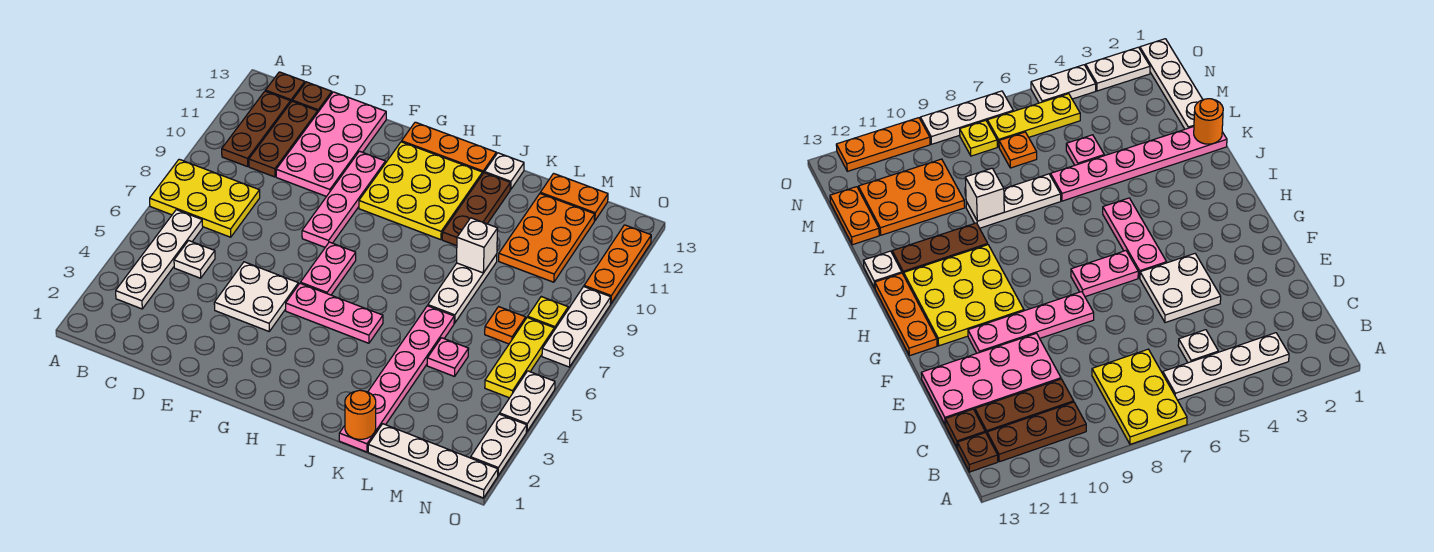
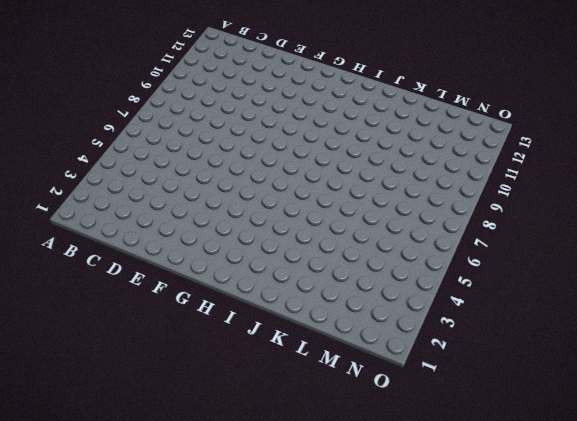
none -> yellow 2x3 plate [150,159,260,237]
none -> white 1x4 plate [116,210,203,309]
none -> brown 1x3 plate [222,91,291,167]
none -> brown 1x1 plate [265,72,305,101]

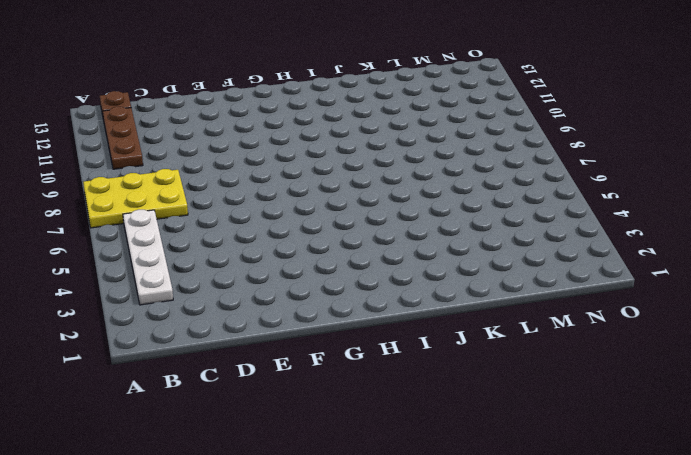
none -> white 1x1 plate [174,241,215,278]
none -> brown 1x3 plate [249,101,318,177]
none -> brown 1x1 plate [292,82,332,112]
none -> pink 2x4 plate [276,92,386,196]

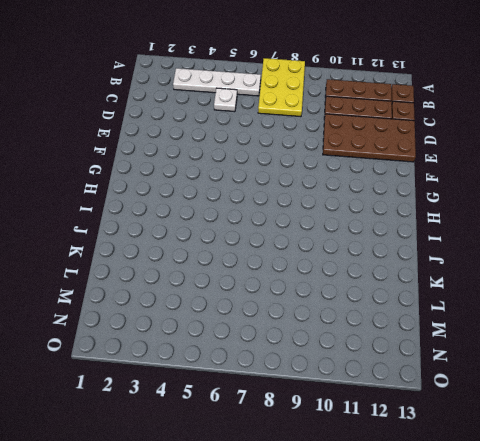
brown 2x4 plate [323,114,416,162] -> pink 2x4 plate [276,92,386,196]
none -> white 2x2 plate [214,262,298,331]
none -> pink 1x4 plate [302,151,385,247]
none -> pink 1x3 plate [286,283,383,343]
none -> pink 1x2 plate [300,242,356,295]

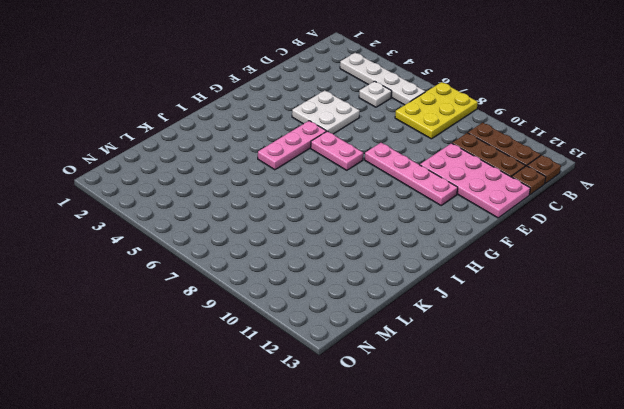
none -> yellow 3x3 plate [359,142,483,240]
none -> orange 1x3 plate [402,122,496,173]
none -> brown 1x3 plate [442,173,511,246]
none -> white 1x1 plate [485,153,524,189]

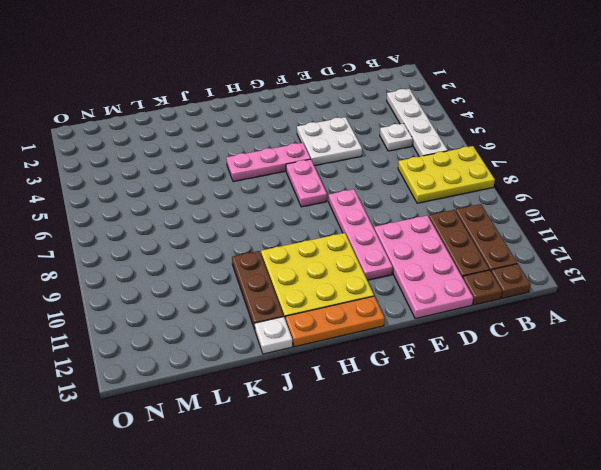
none -> pink 1x6 plate [339,306,454,452]
none -> white 1x3 plate [428,254,497,323]
none -> white 1x4 plate [368,424,498,498]
none -> pink 1x1 plate [427,338,469,376]

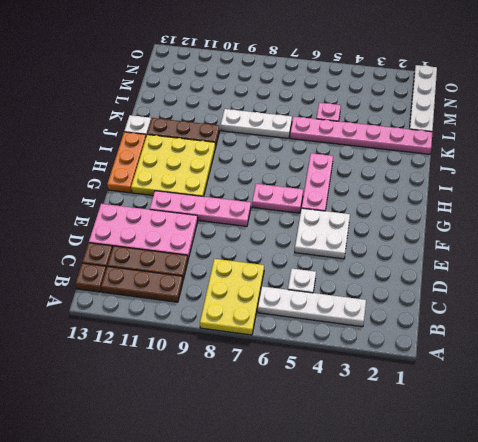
none -> orange 2x3 plate [499,194,595,282]
none -> orange 1x2 plate [540,174,608,221]
none -> orange 1x1 plate [485,307,526,344]
none -> yellow 1x3 plate [485,317,554,398]

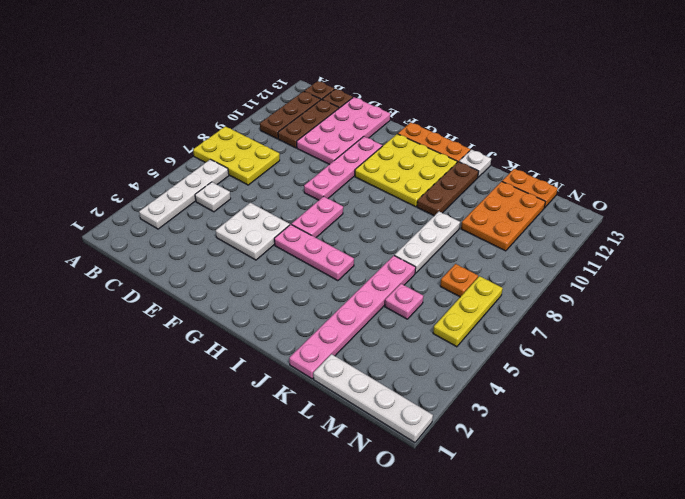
none -> yellow 1x1 plate [528,297,568,330]
none -> white 1x2 plate [471,414,527,475]
none -> white 1x2 plate [500,371,555,432]
none -> white 1x3 plate [542,287,611,367]

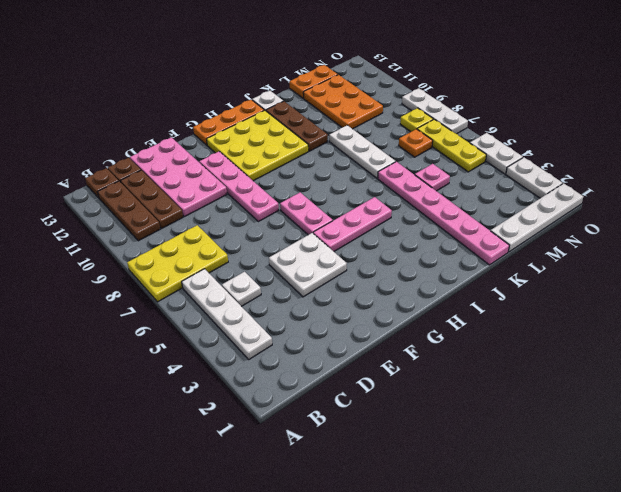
none -> orange 1x3 plate [584,225,651,304]
none -> orange 1x1 round brick [345,390,376,439]
none -> white 1x1 brick [457,218,498,273]

